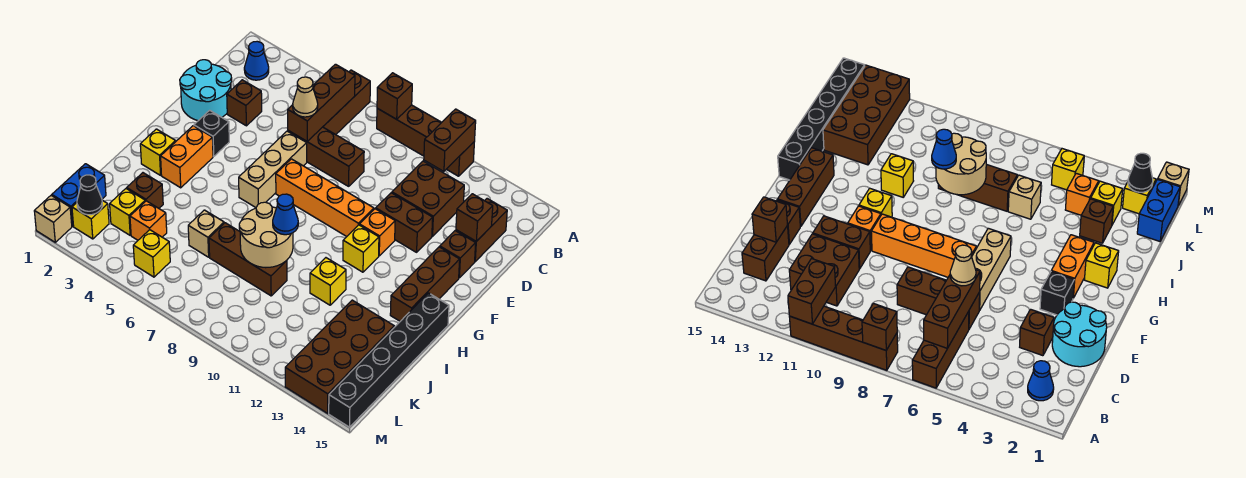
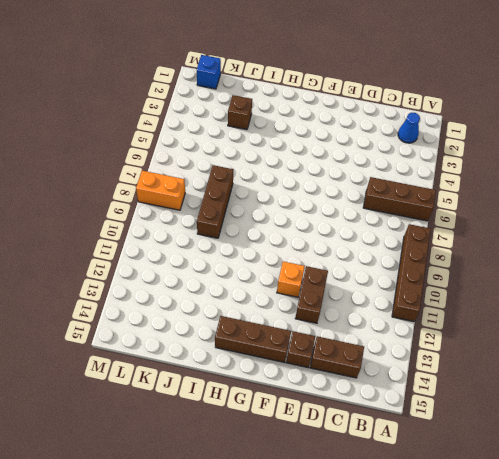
blue 1x1 brick [197,55,221,89] -> blue 1x2 brick [52,164,106,226]
orange 1x2 brick [136,171,185,210] -> orange 1x2 brick moved to [161,126,213,188]
none -> brown 2x2 brick [392,161,464,236]
none -> cyan 2x2 round brick [180,60,232,121]
none -> brown 1x1 brick [227,80,262,126]
none -> brown 1x3 brick [288,127,364,186]

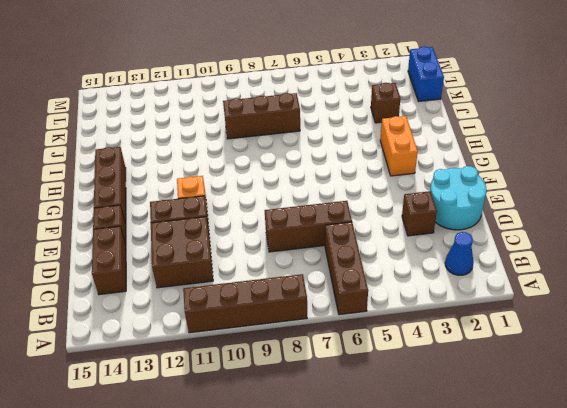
none -> tan 1x3 brick [239,131,307,207]
none -> black 1x1 brick [194,110,229,157]
none -> orange 1x4 brick [276,159,374,237]
none -> yellow 1x1 brick [343,225,379,272]

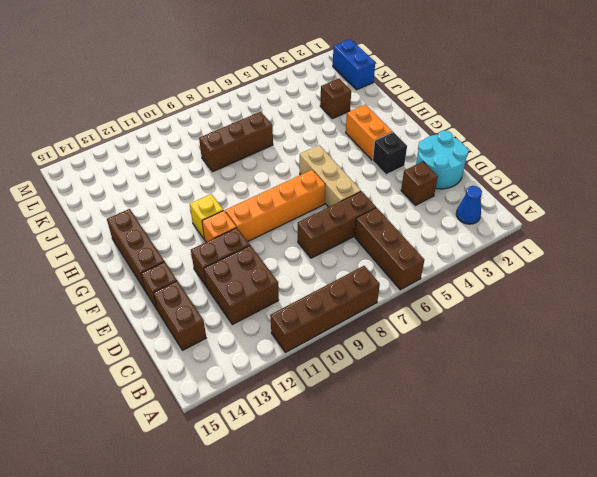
none -> yellow 1x1 brick [140,129,176,175]
none -> black 1x6 brick [329,293,449,427]
none -> yellow 1x1 brick [310,258,346,305]
none -> tan 1x1 brick [188,210,224,257]

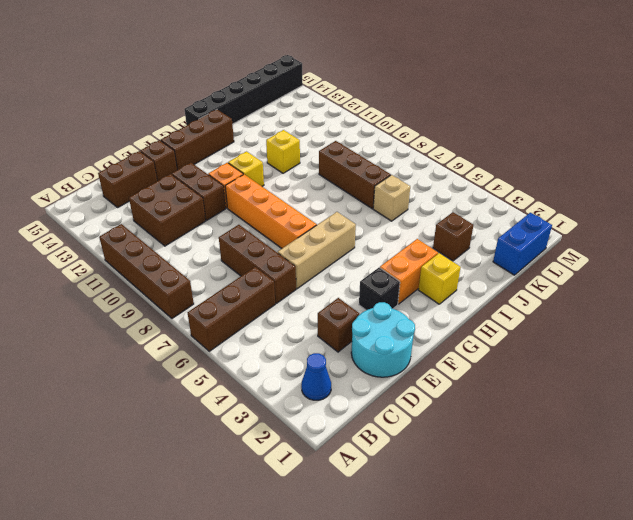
none -> brown 2x4 brick [285,300,394,413]
none -> yellow 1x1 brick [110,189,145,235]
none -> orange 1x1 brick [130,201,167,240]
none -> yellow 1x1 brick [72,200,109,239]

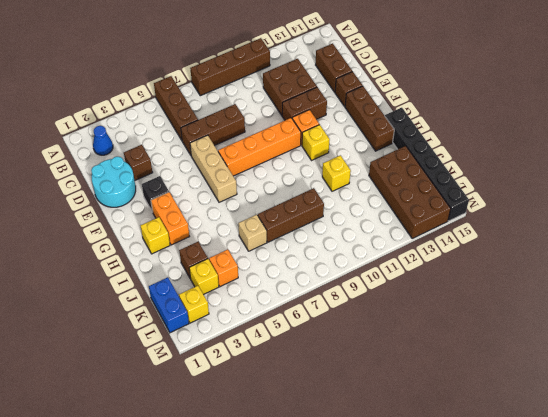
none -> yellow 1x1 brick [133,230,170,277]
none -> tan 1x1 brick [34,196,72,242]
none -> brown 1x1 brick [377,73,412,119]
none -> brown 1x2 brick [424,109,476,171]

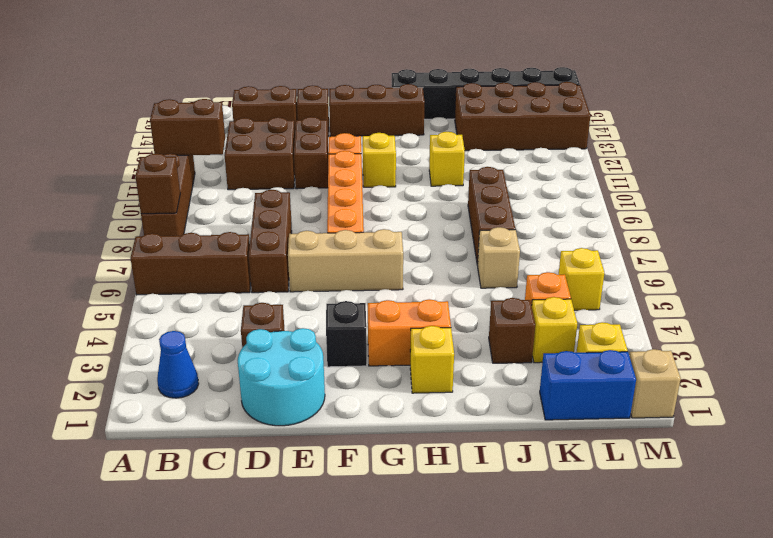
none -> brown 1x3 brick [288,64,355,142]
none -> brown 1x1 brick [456,194,493,241]
none -> tan 2x2 round brick [239,202,293,268]
none -> black 1x1 cone [77,175,102,215]

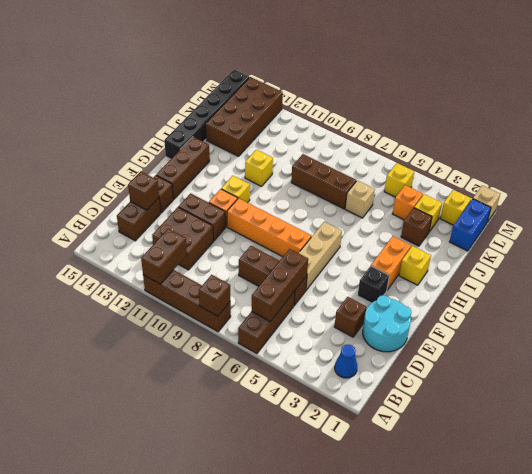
none -> tan 2x2 round brick [239,202,293,268]
none -> black 1x1 cone [77,175,102,215]
none -> tan 1x1 cone [293,77,318,117]
none -> blue 1x1 cone [273,194,298,235]

